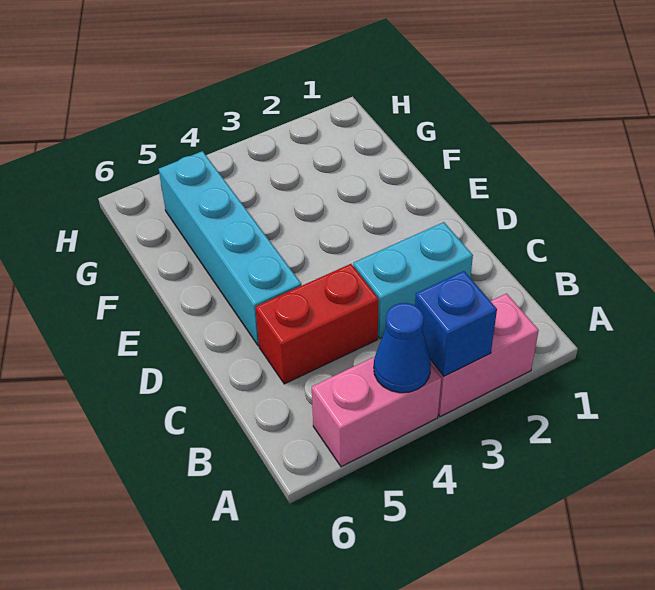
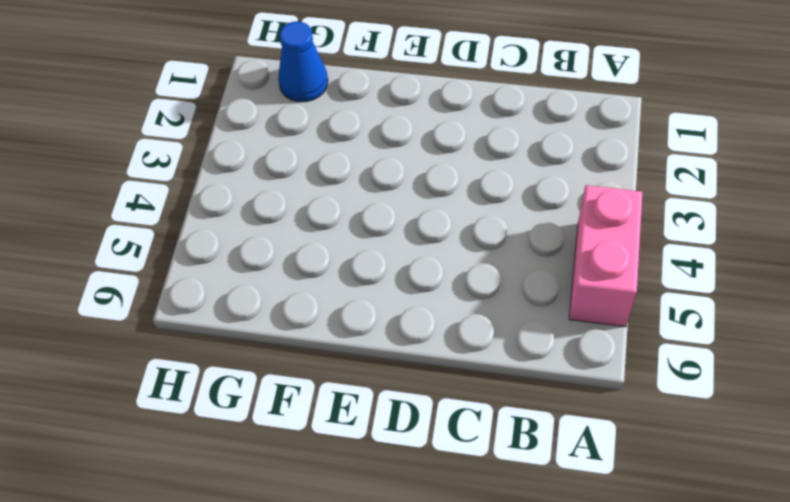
blue 1x1 cone [278,21,328,102] -> blue 1x1 cone moved to [374,303,431,393]
none -> pink 1x2 brick [430,294,539,417]
none -> cyan 1x2 brick [353,222,473,338]

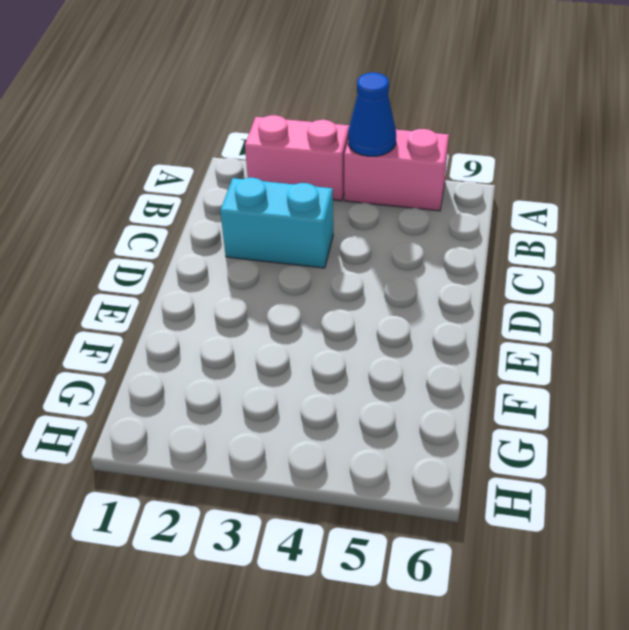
none -> red 1x2 brick [255,264,379,384]
none -> cyan 1x4 brick [159,151,301,346]

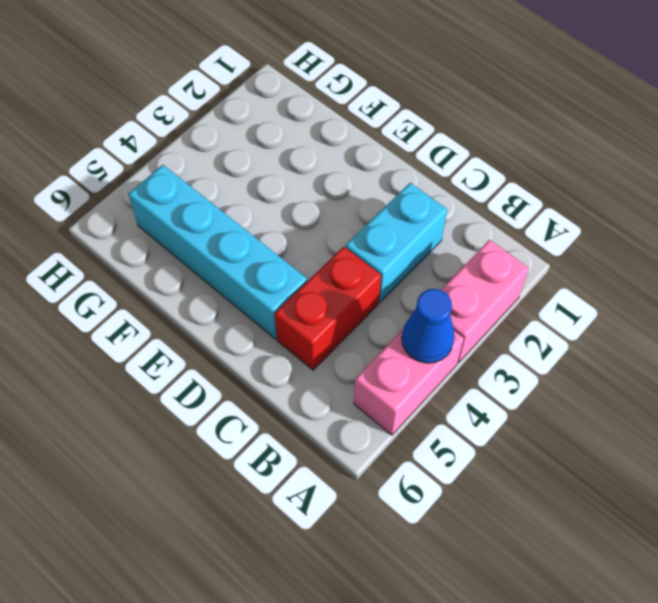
none -> blue 1x1 brick [415,271,497,376]

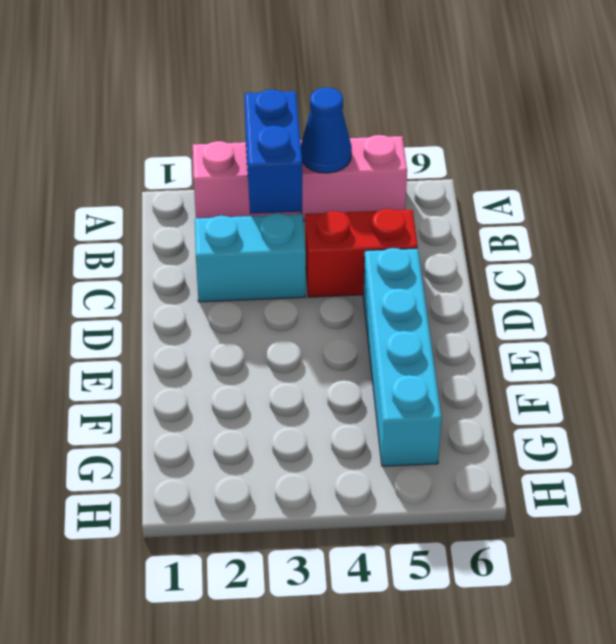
blue 1x2 brick [244,90,302,214] -> blue 1x1 brick [415,271,497,376]

